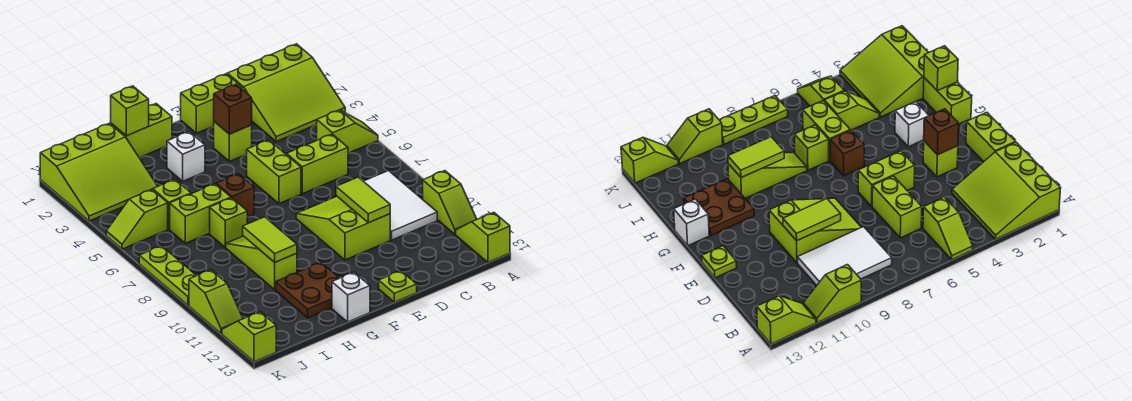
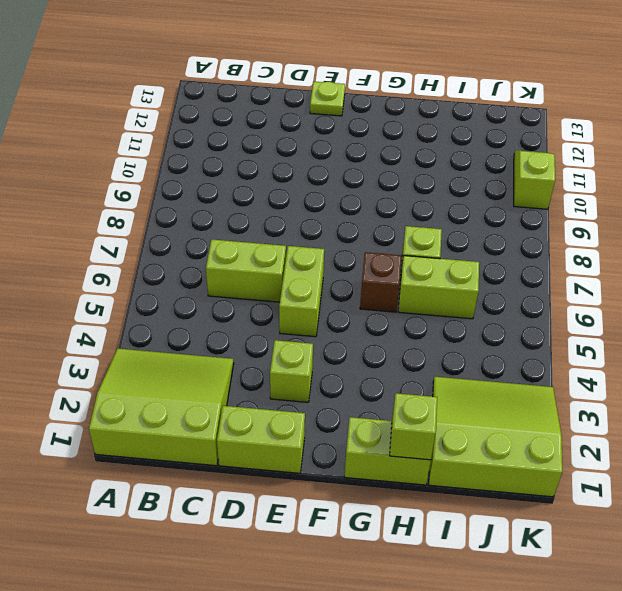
none -> lime 1x2 slope [317,110,378,153]
none -> lime 1x2 slope [423,171,477,234]
none -> lime 1x2 slope [456,213,510,262]

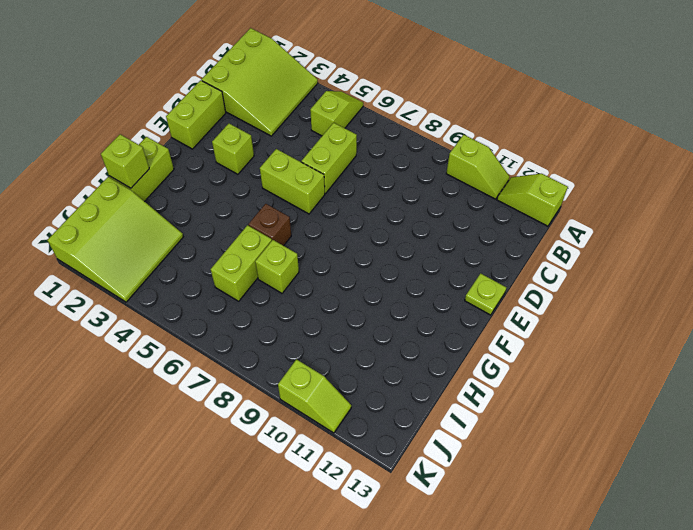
none -> white 2x3 tile [364,171,437,240]
none -> lime 2x3 slope [296,196,390,260]
none -> white 1x1 brick [167,132,205,181]

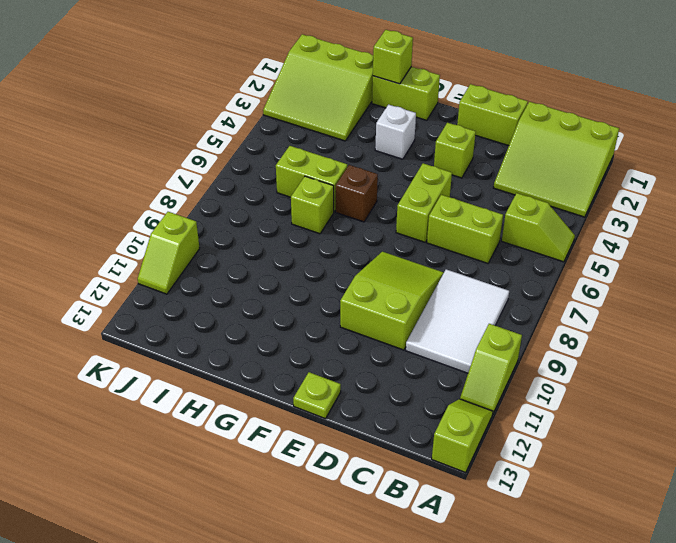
none -> brown 2x2 plate [276,263,339,318]
none -> white 1x1 brick [332,272,370,322]
none -> lime 1x3 slope [226,236,297,290]

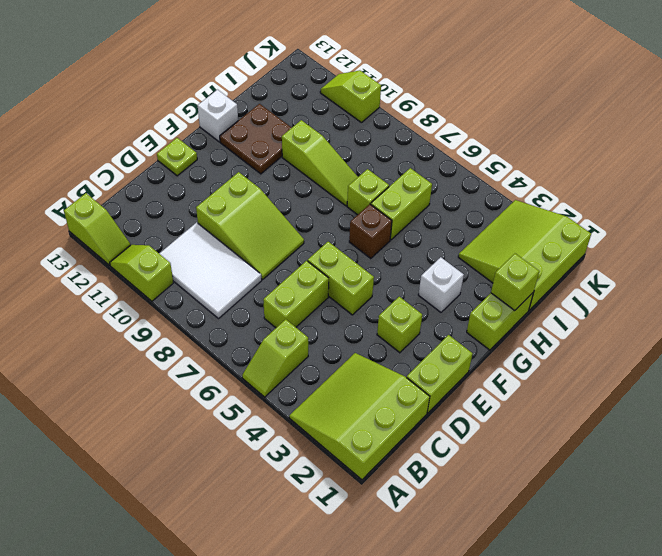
none -> lime 1x2 slope [151,179,191,229]
none -> lime 1x2 slope [106,190,168,249]
none -> lime 1x3 plate [139,246,196,305]

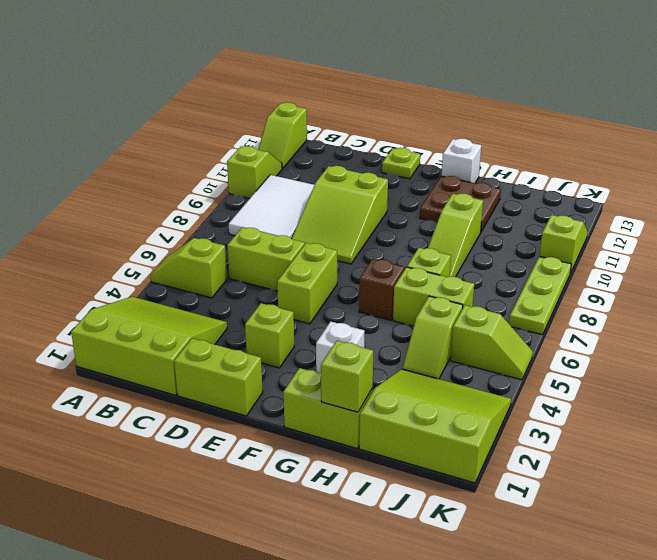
none -> lime 1x2 slope [222,312,276,362]
none -> lime 1x2 tile [336,177,390,223]
none -> brown 1x1 brick [214,84,252,134]

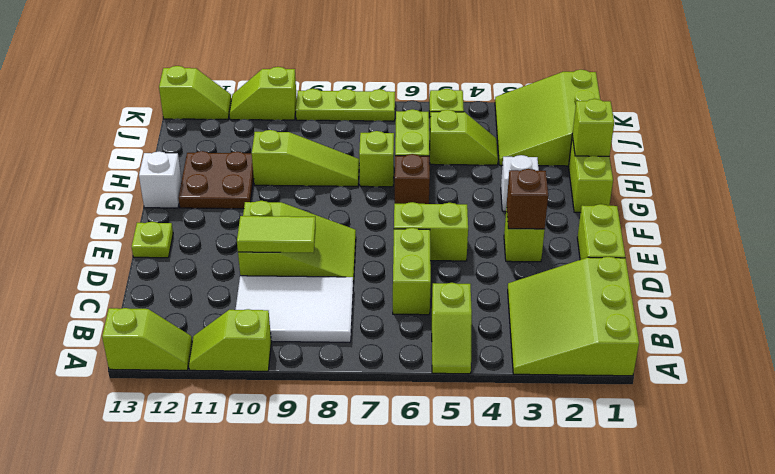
none -> lime 1x2 tile [243,217,297,262]

